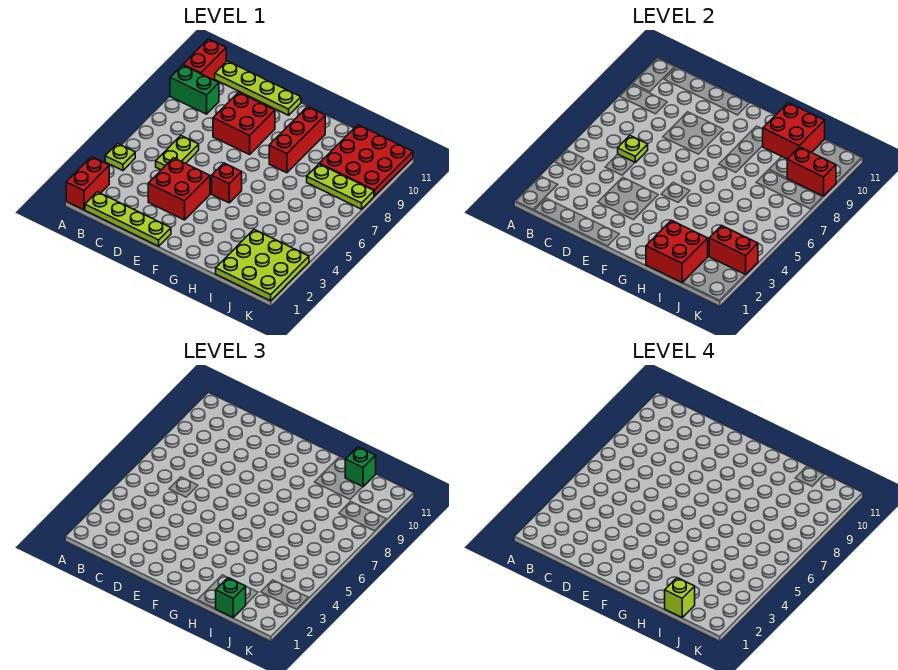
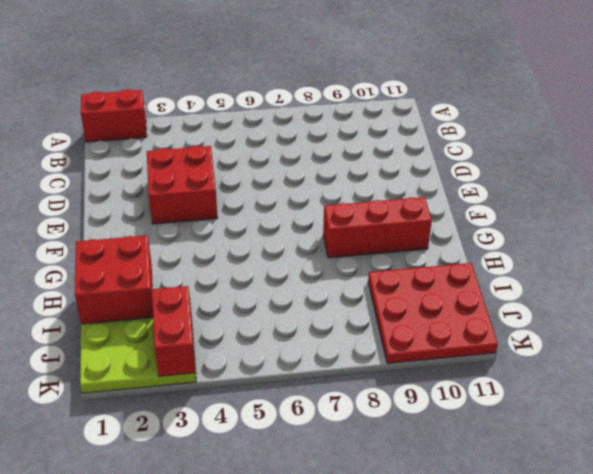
none -> lime 1x1 plate [105,143,135,171]
none -> green 1x2 brick [170,65,219,114]
none -> red 1x2 brick [183,39,226,80]

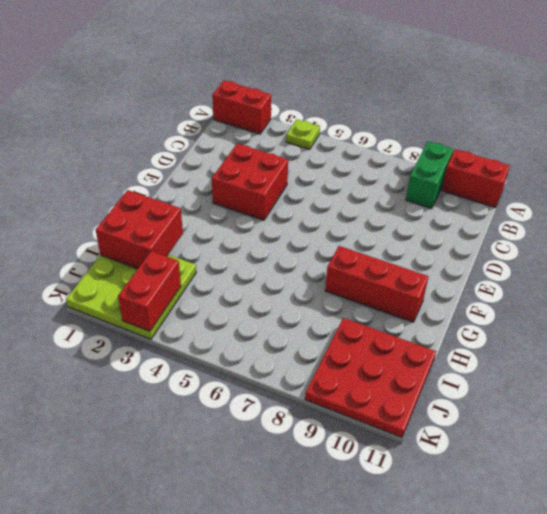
none -> lime 1x4 plate [85,192,171,246]
none -> lime 1x4 plate [215,61,301,115]
none -> lime 1x2 plate [156,136,199,170]

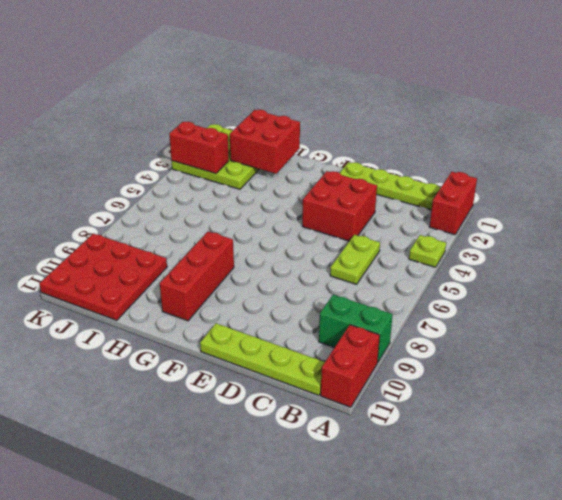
none -> red 2x2 brick [213,92,275,155]
none -> red 1x1 brick [212,163,242,203]
none -> lime 1x3 plate [307,164,374,209]

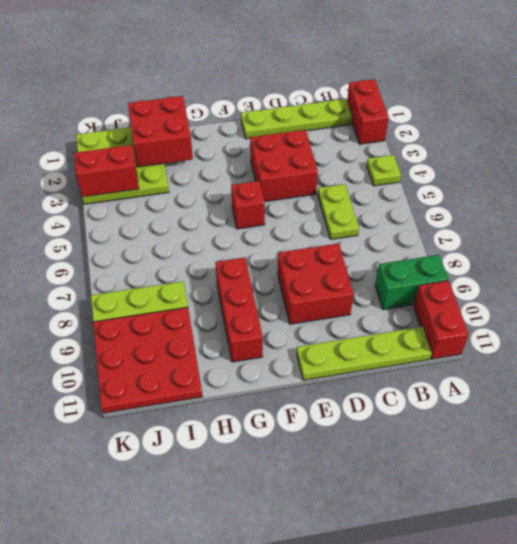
none -> lime 1x1 plate [618,136,648,162]
none -> red 2x2 brick [763,103,825,159]
none -> red 1x2 brick [787,147,836,196]

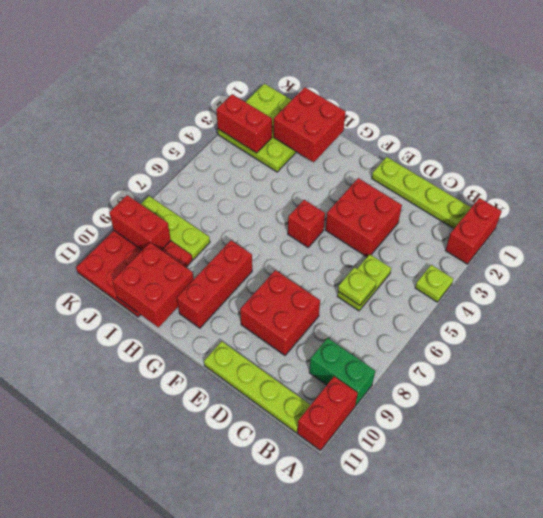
none -> green 1x1 brick [216,578,246,617]
none -> green 1x1 brick [345,447,376,487]
none -> lime 1x1 brick [665,578,695,617]

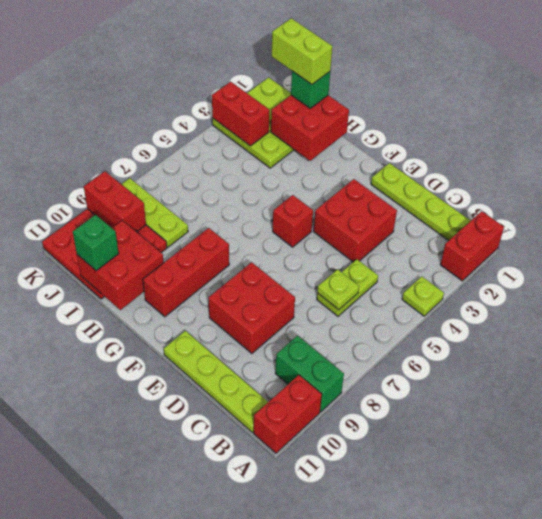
lime 1x2 brick [272,18,332,85] -> lime 1x1 brick [665,578,695,617]

